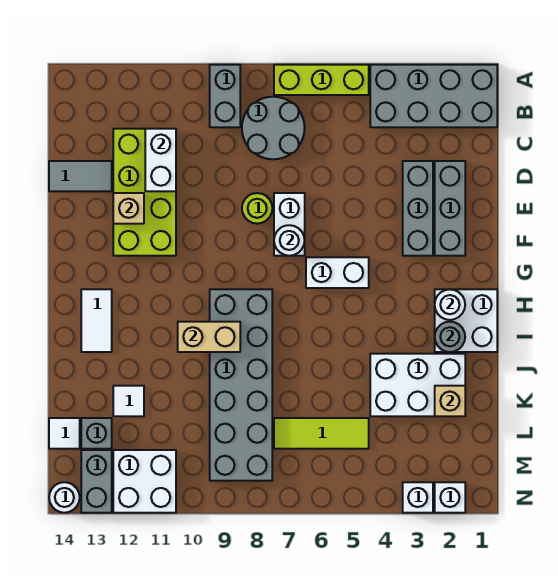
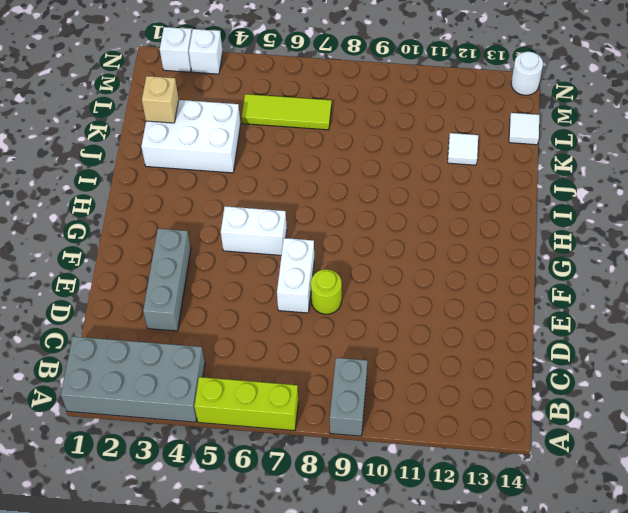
none -> grey 2x2 round brick [242,97,305,159]
none -> lime 2x4 brick [113,129,176,256]
none -> grey 1x3 brick [435,161,465,256]
none -> grey 1x2 tile [49,161,112,191]

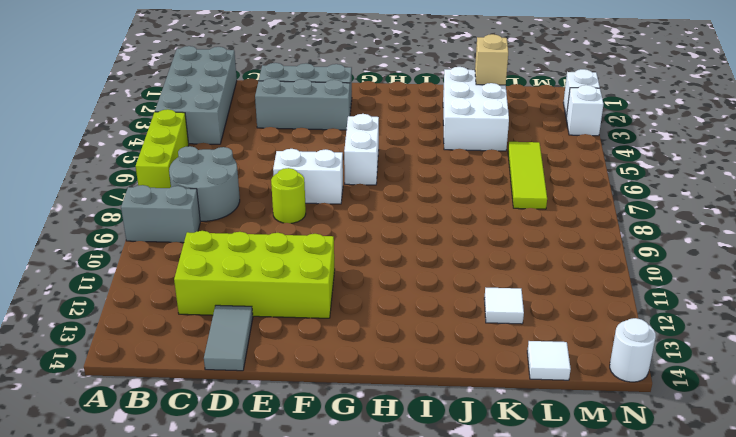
none -> white 2x2 brick [435,289,497,352]
none -> grey 2x6 brick [210,289,272,481]
none -> white 1x2 tile [81,289,112,352]
none -> grey 1x1 brick [81,418,112,449]

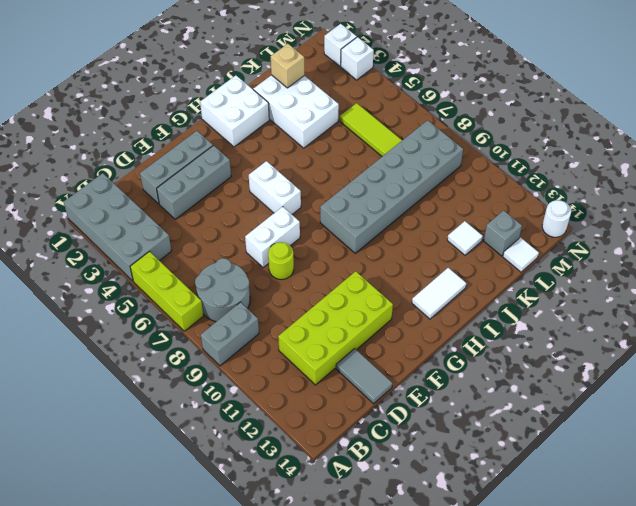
none -> white 2x2 brick [113,450,176,513]
none -> grey 1x2 brick [81,450,112,513]
none -> white 1x2 brick [145,129,176,191]
none -> tan 1x1 brick [113,193,144,224]

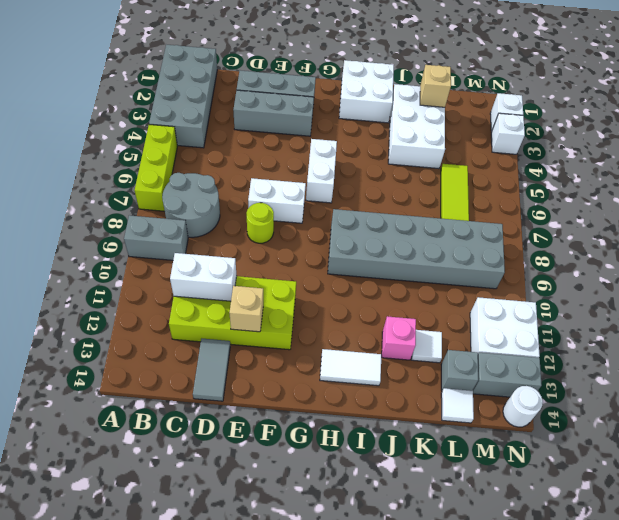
pink 1x1 brick [382,316,416,360] -> none
none -> white 1x1 round brick [274,225,305,256]
none -> white 1x1 round brick [435,289,465,320]
none -> grey 1x1 round brick [435,322,465,352]
none -> tan 1x2 brick [178,322,240,352]

